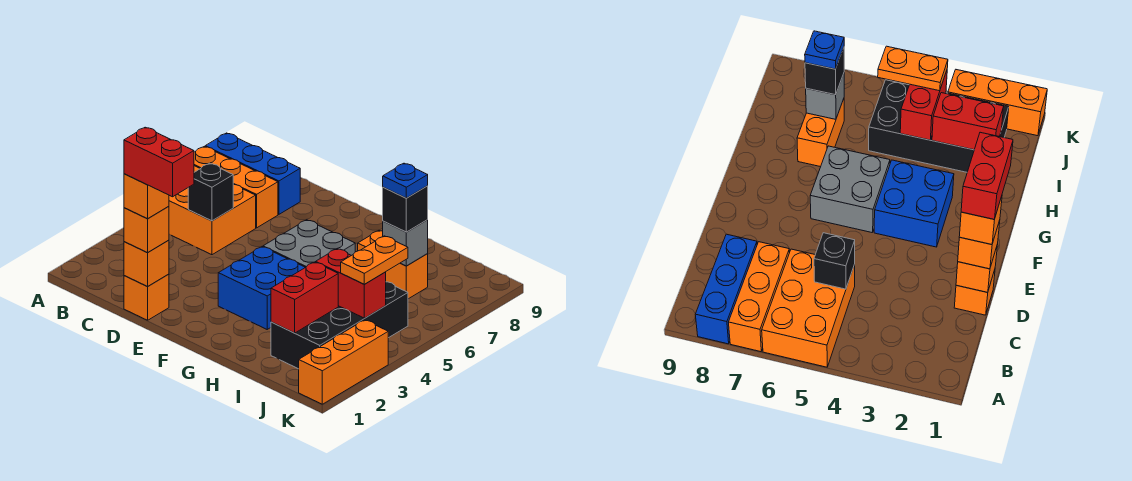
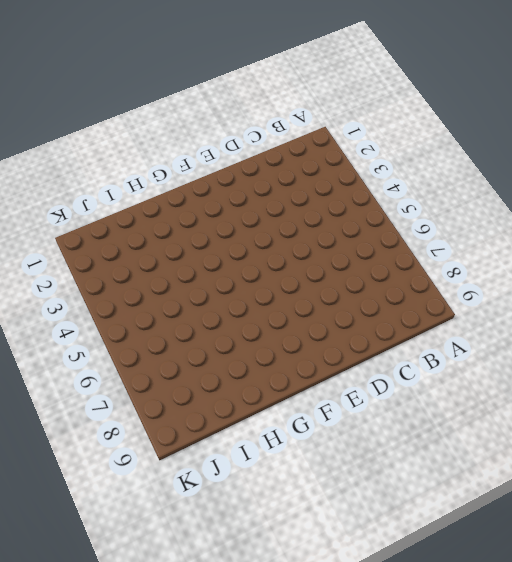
none -> orange 2x3 brick [169,166,256,255]
none -> orange 1x3 brick [194,146,278,228]
none -> blue 1x3 brick [205,133,300,214]

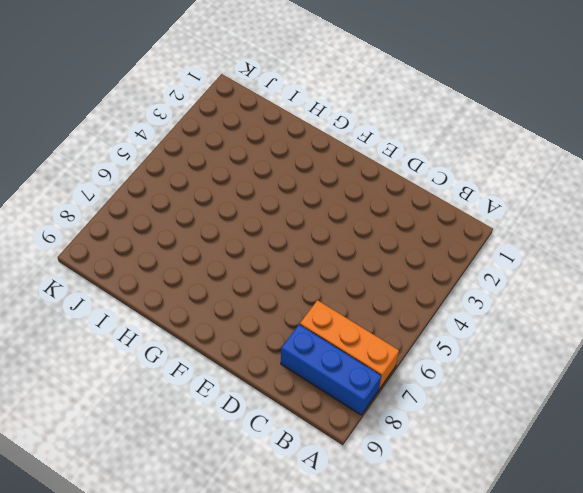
none -> orange 2x3 brick [169,166,256,255]
none -> orange 1x1 brick [124,274,169,320]
none -> blue 2x2 brick [218,247,305,329]

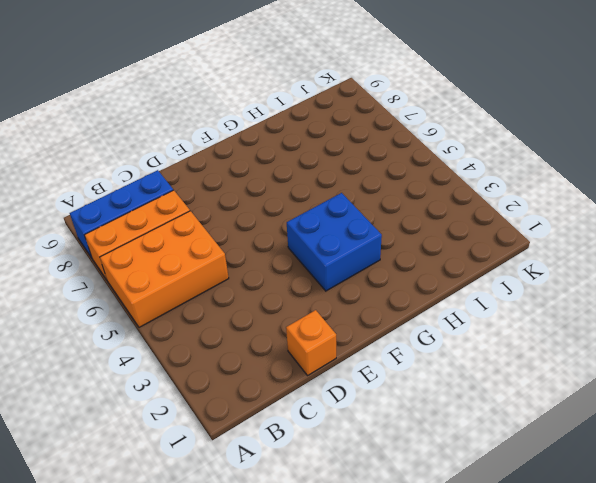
none -> grey 2x2 brick [263,220,355,267]
none -> orange 1x2 brick [358,231,428,299]
none -> black 2x4 brick [271,282,408,369]

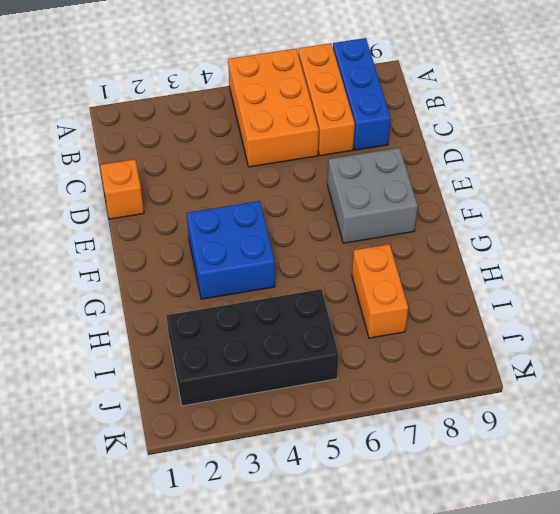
grey 2x2 brick [328,148,418,243] -> grey 2x2 brick moved to [263,220,355,267]
none -> orange 1x3 brick [299,320,388,404]
none -> black 1x1 brick [188,163,233,221]
none -> orange 1x1 brick [124,240,169,287]

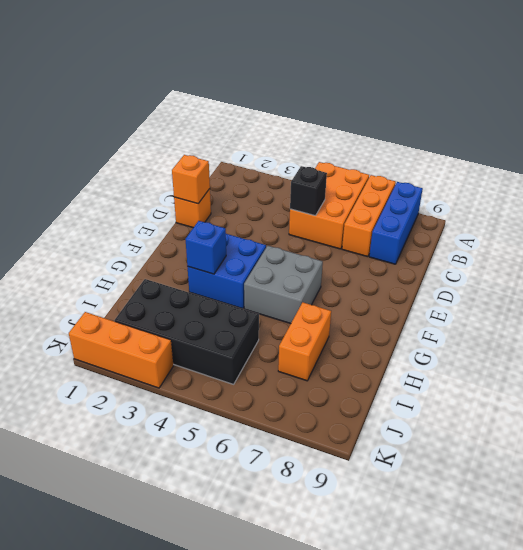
blue 1x1 brick [185,221,226,274] -> none
none -> red 1x2 brick [271,262,338,333]
none -> red 1x2 brick [316,249,386,318]
none -> grey 1x1 brick [383,220,428,266]

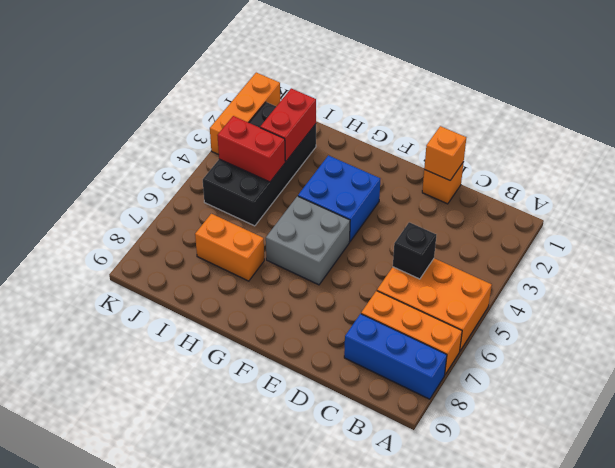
none -> grey 1x1 brick [383,220,428,266]
none -> orange 1x1 brick [124,206,169,253]
none -> black 1x1 brick [383,186,428,232]

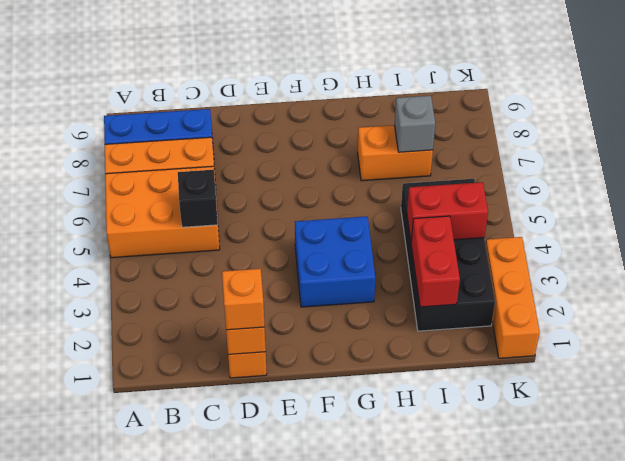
none -> grey 2x2 brick [263,220,355,267]
none -> black 1x1 brick [383,186,428,232]
none -> orange 1x2 plate [341,236,408,284]

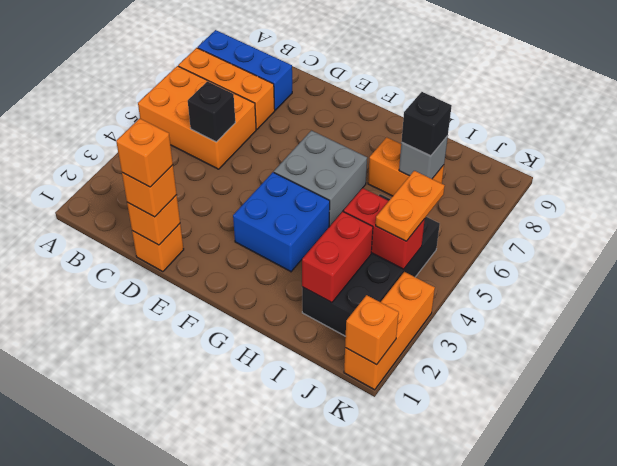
orange 1x1 brick [345,295,399,365] -> none
none -> blue 1x1 plate [383,163,428,198]
none -> red 1x2 brick [124,127,194,197]

